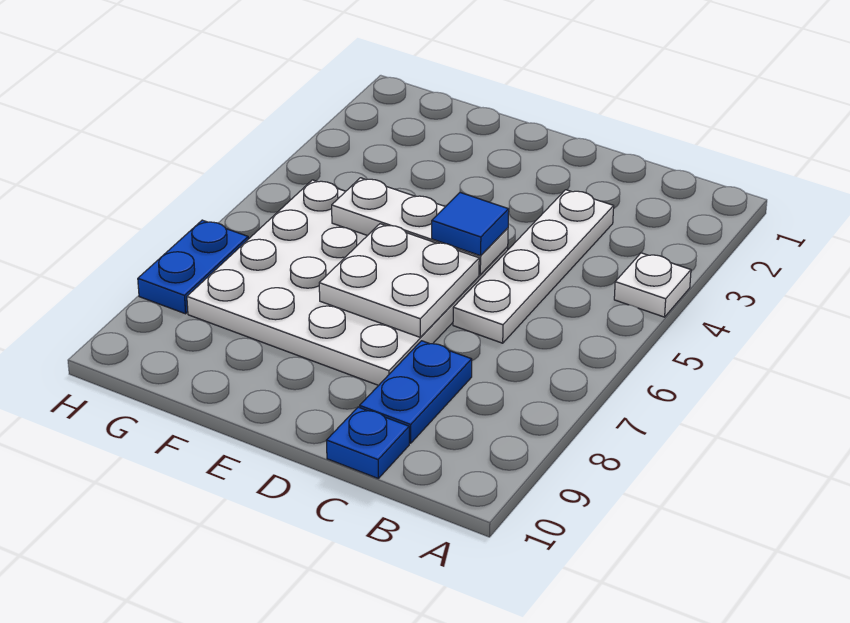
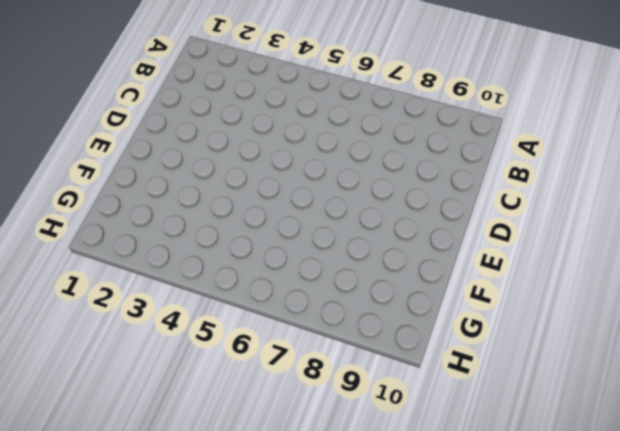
none -> white 1x1 plate [614,253,691,317]
none -> white 1x4 plate [453,190,614,343]

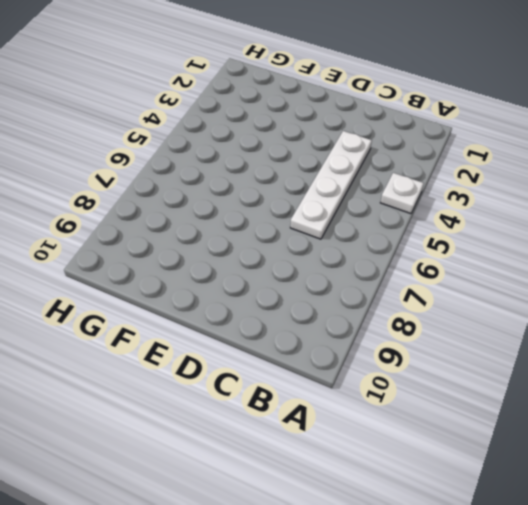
none -> blue 1x2 plate [360,341,472,443]
none -> blue 1x1 plate [327,407,409,478]

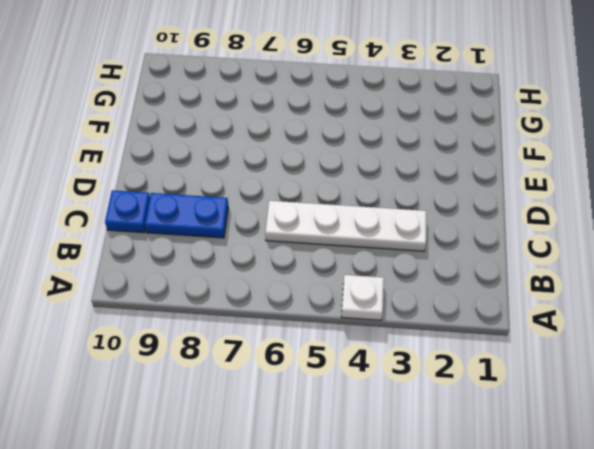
none -> white 4x4 plate [187,180,508,385]
none -> blue 1x2 plate [138,220,248,314]

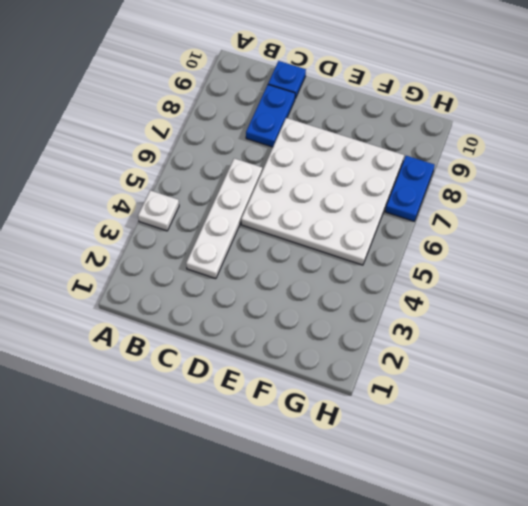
none -> white 1x3 plate [332,178,508,275]
none -> white 2x2 plate [319,224,479,337]

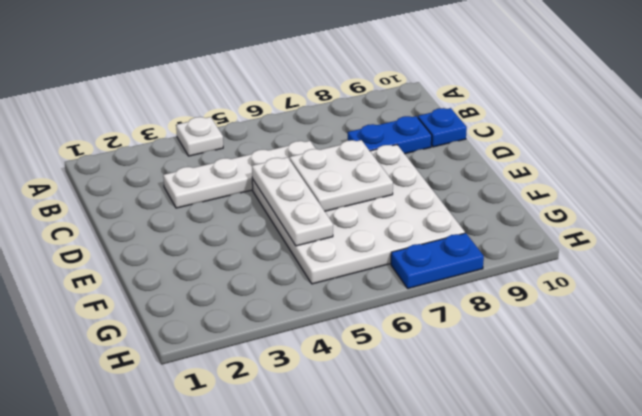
none -> blue 1x1 tile [432,193,509,256]

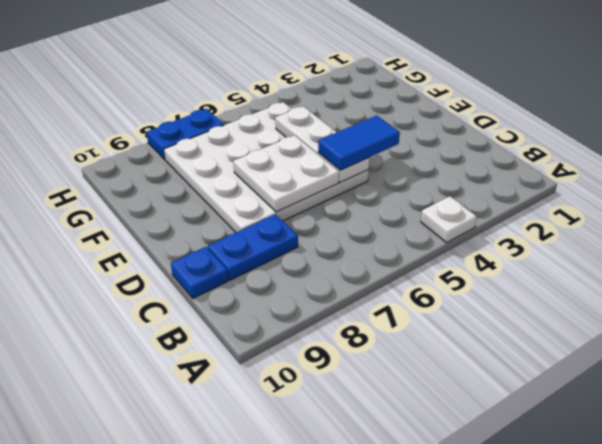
blue 1x2 tile [318,115,400,170] -> blue 1x1 tile [432,193,509,256]
none -> white 1x4 plate [453,190,614,343]

